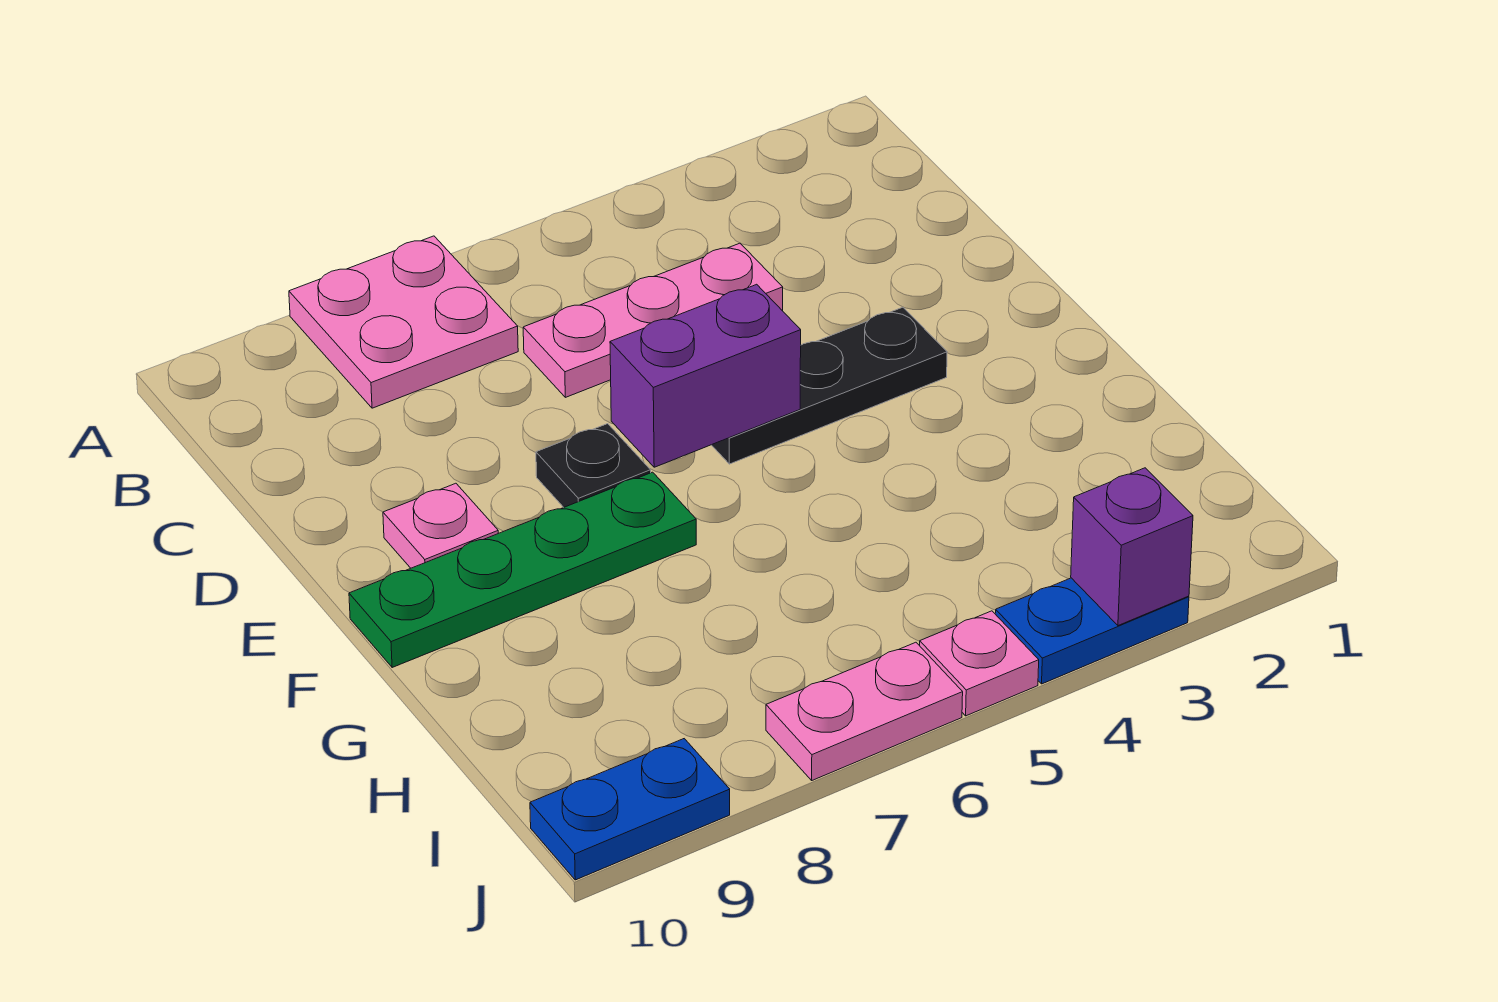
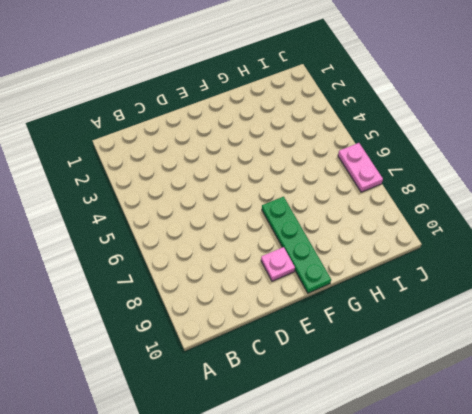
none -> pink 2x2 plate [289,236,518,408]
none -> pink 1x3 plate [523,243,783,397]
none -> black 1x3 plate [712,307,947,464]

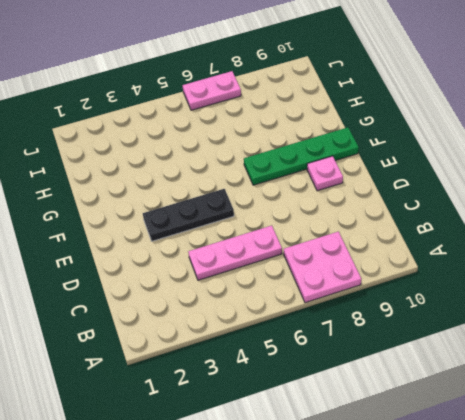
none -> black 1x1 plate [536,424,651,507]
none -> blue 1x2 plate [995,578,1189,684]
none -> pink 1x1 plate [920,611,1039,716]

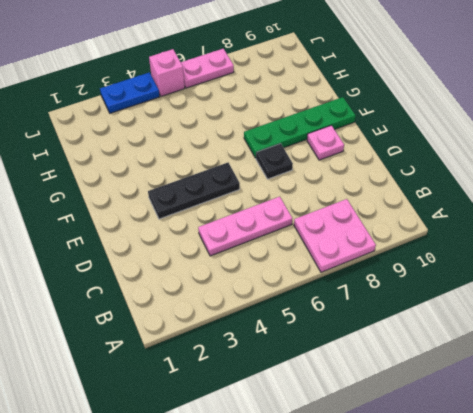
pink 1x1 brick [149,49,185,96] -> pink 1x1 plate [920,611,1039,716]
none -> blue 1x2 plate [530,739,730,880]
none -> purple 1x2 brick [610,284,801,467]
none -> purple 1x1 brick [1071,468,1193,626]

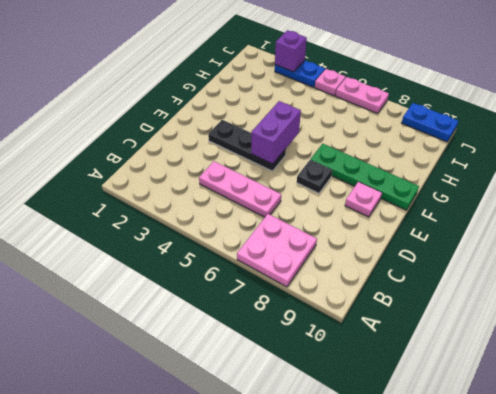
purple 1x2 brick [251,101,301,164] -> purple 1x2 brick turned to [610,284,801,467]

